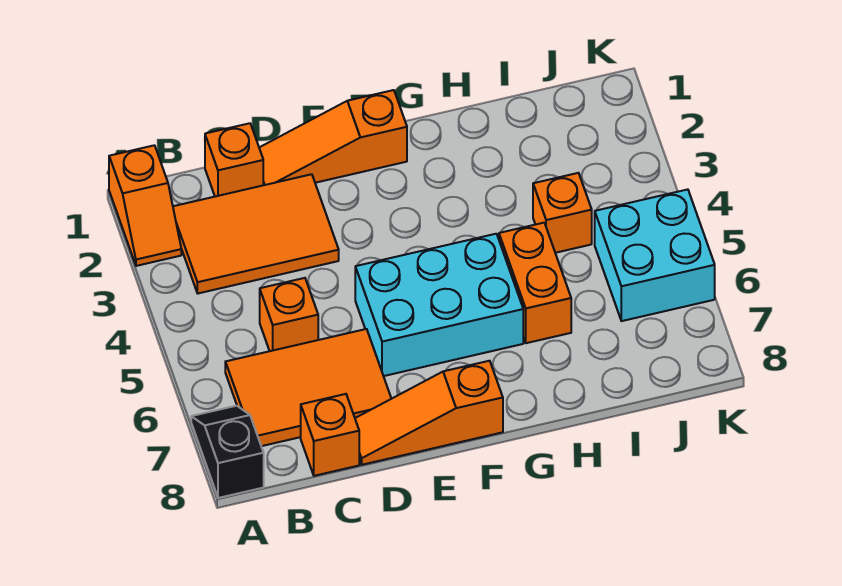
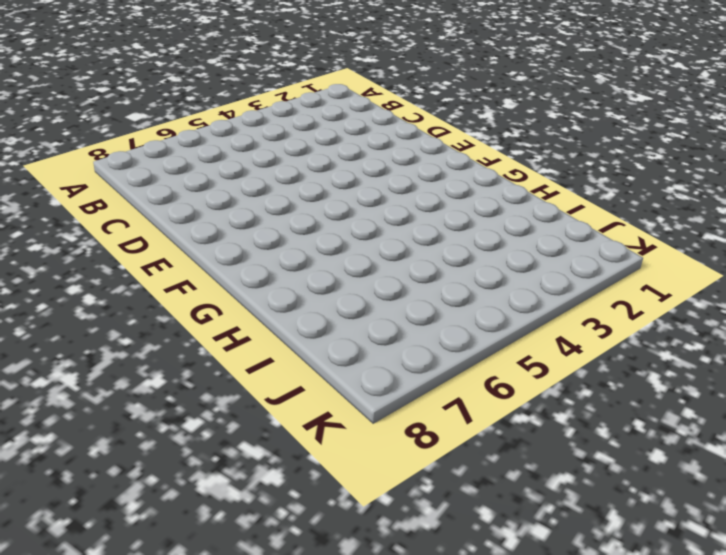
none -> orange 1x2 slope [109,145,181,266]
none -> black 1x2 slope [191,406,264,498]
none -> orange 2x3 tile [173,174,339,293]

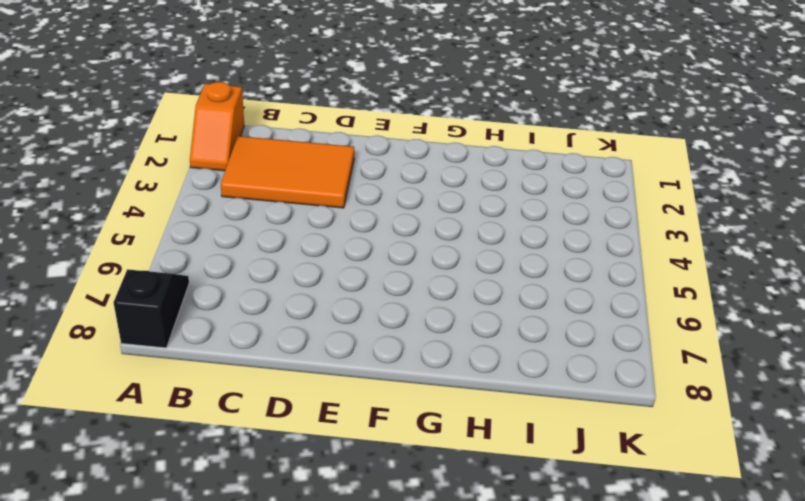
none -> orange 2x3 tile [225,329,391,446]
none -> orange 1x1 brick [205,123,263,196]
none -> orange 1x1 brick [260,278,318,351]

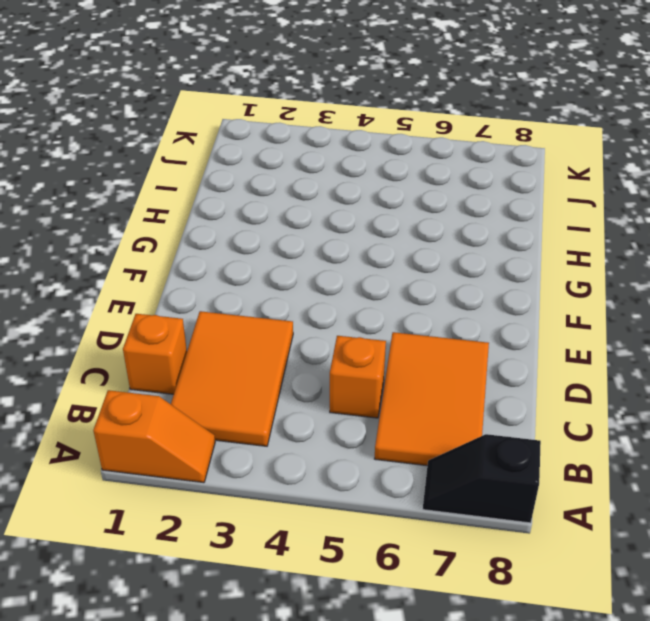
none -> orange 1x1 brick [301,394,359,476]
none -> orange 1x3 slope [259,90,407,185]
none -> orange 1x3 slope [355,361,503,465]

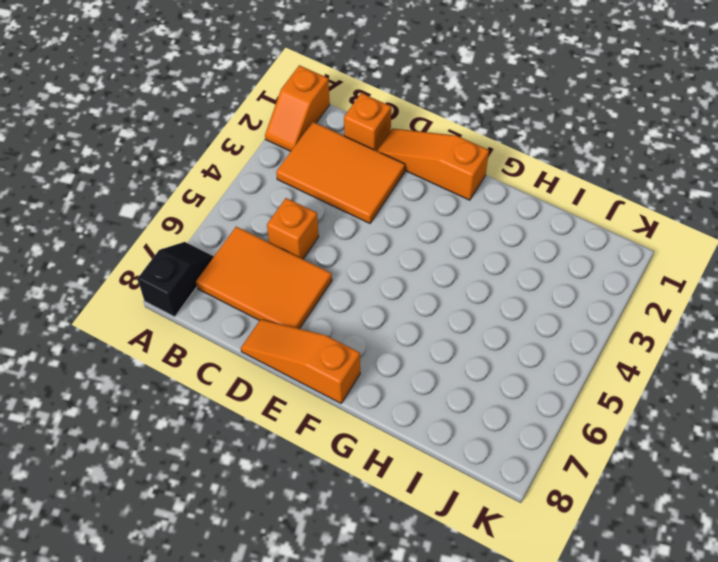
none -> orange 1x1 brick [301,394,359,476]
none -> cyan 2x3 brick [355,234,523,376]
none -> orange 1x2 brick [499,223,571,343]

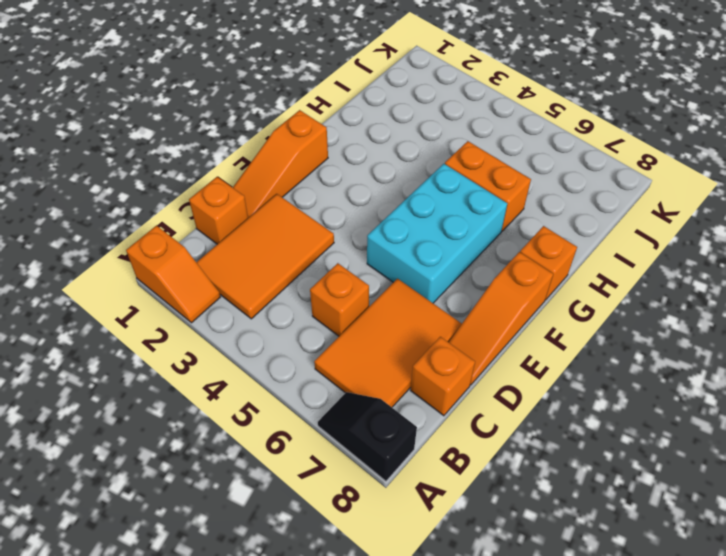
orange 1x1 brick [520,226,577,300] -> orange 1x1 brick moved to [533,173,592,253]
none -> cyan 2x2 brick [595,189,715,321]

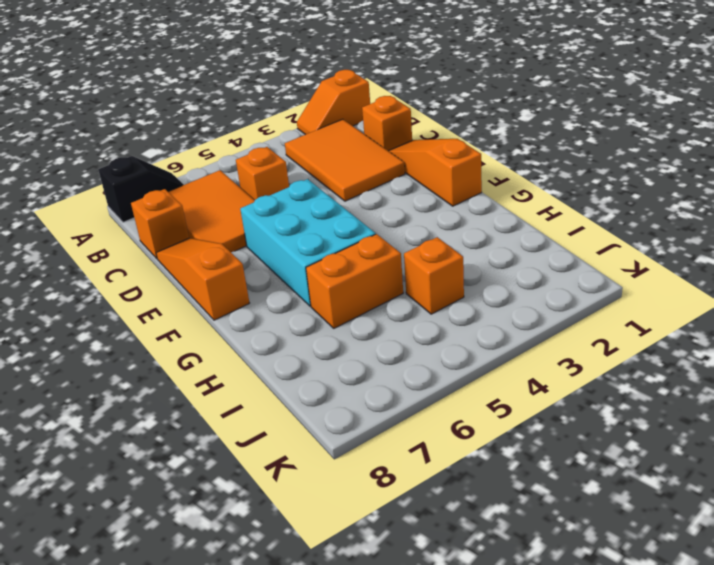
none -> cyan 2x2 brick [595,189,715,321]

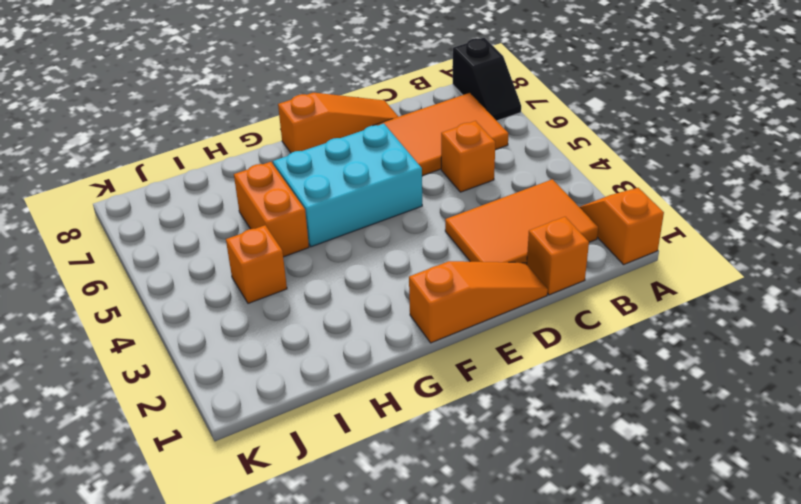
none -> orange 1x1 brick [301,394,359,476]
none -> cyan 2x2 brick [595,189,715,321]

